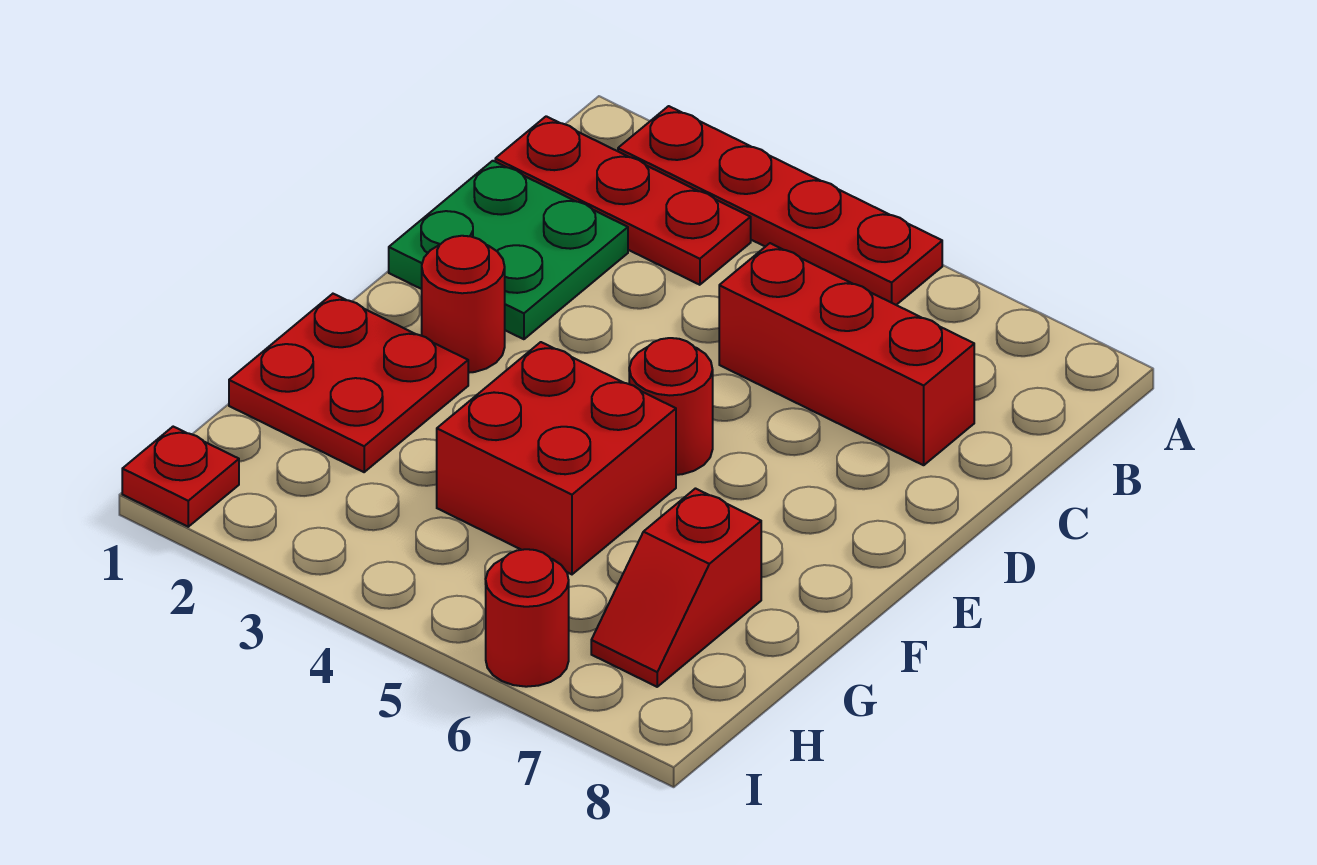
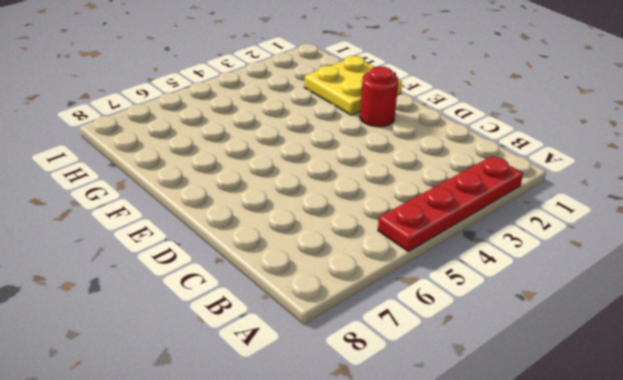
yellow 2x2 plate [304,56,402,115] -> red 2x2 plate [229,294,468,472]
none -> red 1x3 plate [495,116,751,285]
none -> green 2x2 plate [389,161,628,339]

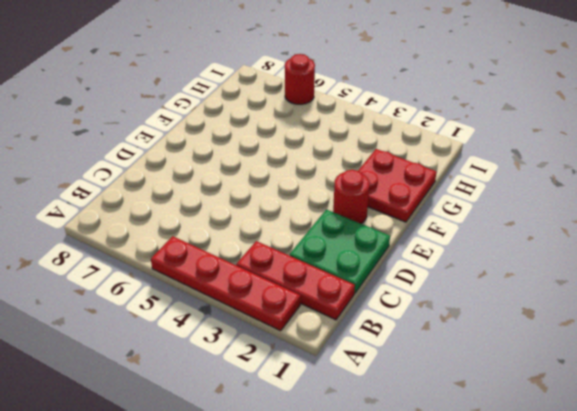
none -> red 1x3 brick [719,243,974,465]
none -> red 1x1 round brick [629,338,713,475]

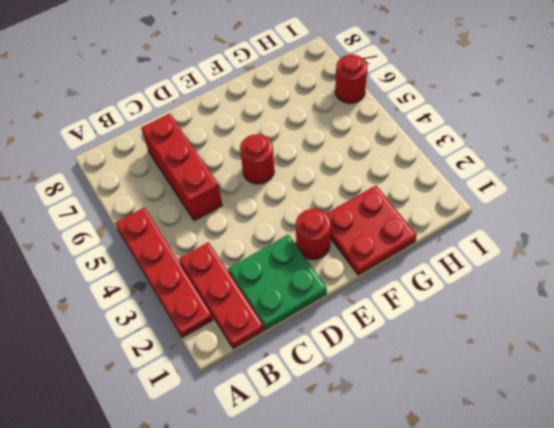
none -> red 2x2 brick [437,342,676,574]
none -> red 1x2 slope [591,489,761,687]

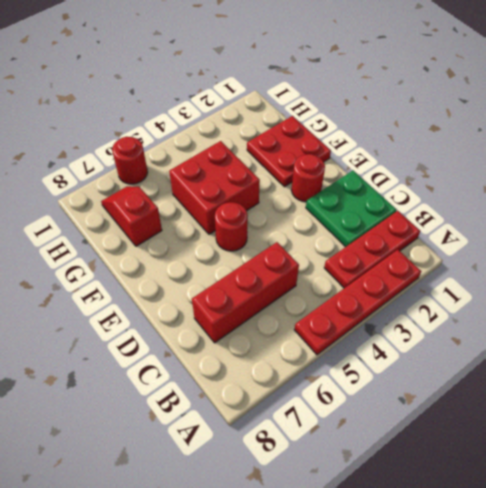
none -> red 1x1 plate [122,427,239,527]

